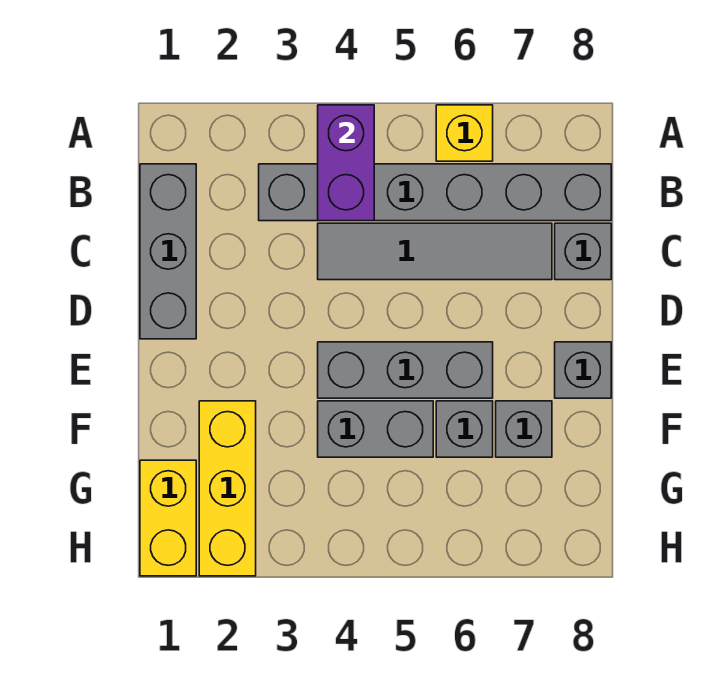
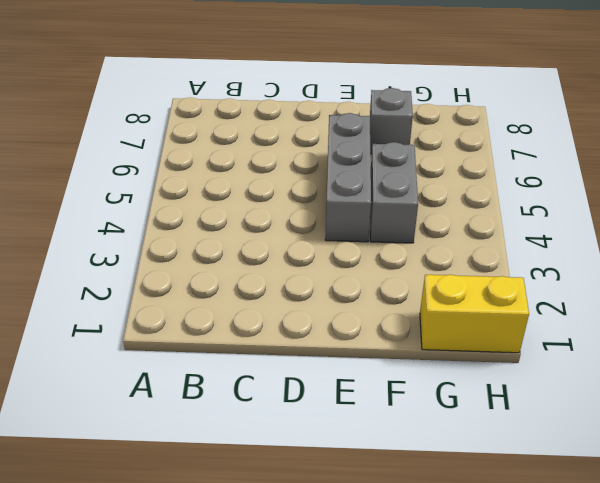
none -> yellow 1x1 brick [436,105,493,161]
none -> grey 1x3 brick [140,164,196,339]
none -> grey 1x6 brick [259,164,611,221]

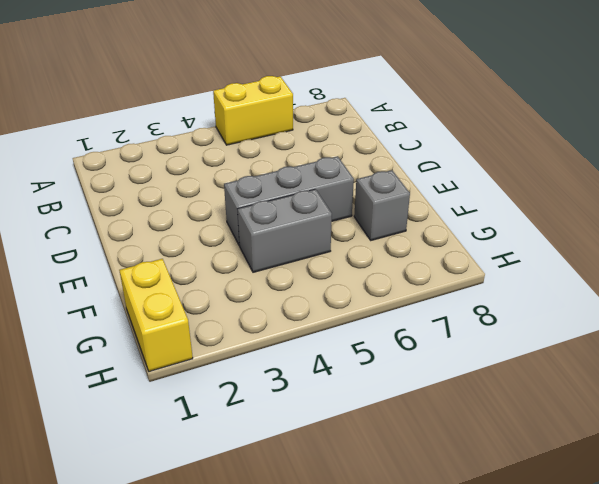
yellow 1x2 brick [213,76,293,145] -> yellow 1x1 brick [436,105,493,161]
none -> grey 1x3 brick [140,164,196,339]
none -> grey 1x6 brick [259,164,611,221]
none -> grey 1x4 tile [318,223,552,280]

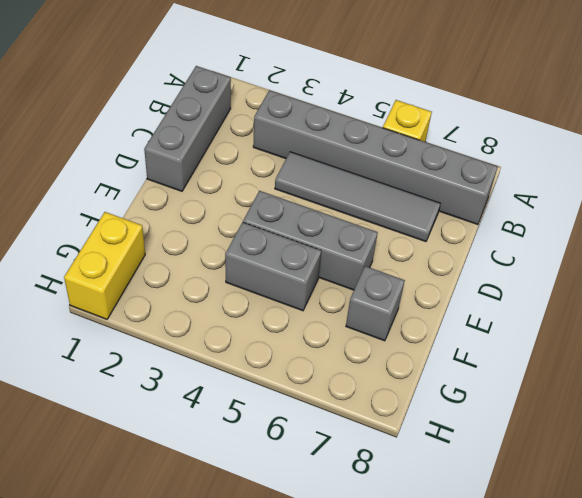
none -> grey 1x1 brick [555,223,611,280]
none -> grey 1x1 brick [555,342,611,398]
none -> yellow 1x3 brick [199,401,256,576]

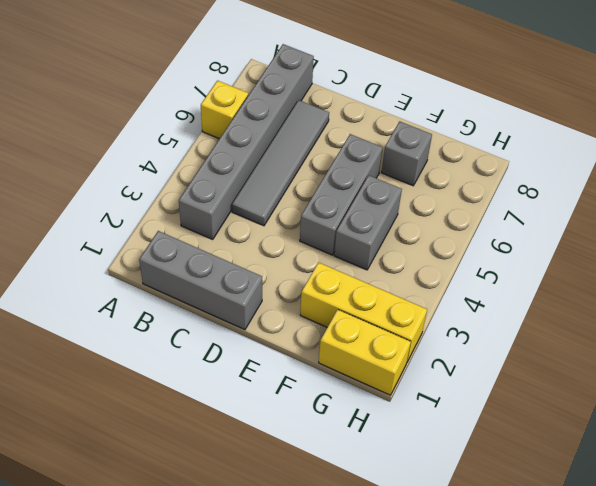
none -> grey 1x1 brick [555,223,611,280]
none -> grey 1x1 brick [555,342,611,398]
none -> grey 1x1 brick [436,401,493,457]

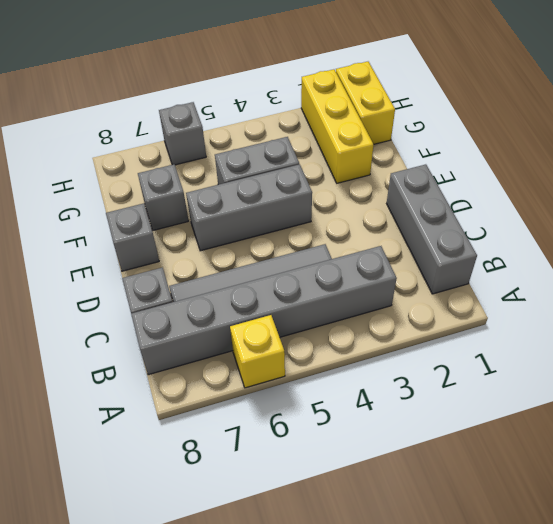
grey 1x1 brick [159,102,206,165] -> grey 1x1 brick moved to [436,401,493,457]
none -> purple 1x2 brick [318,105,374,221]

